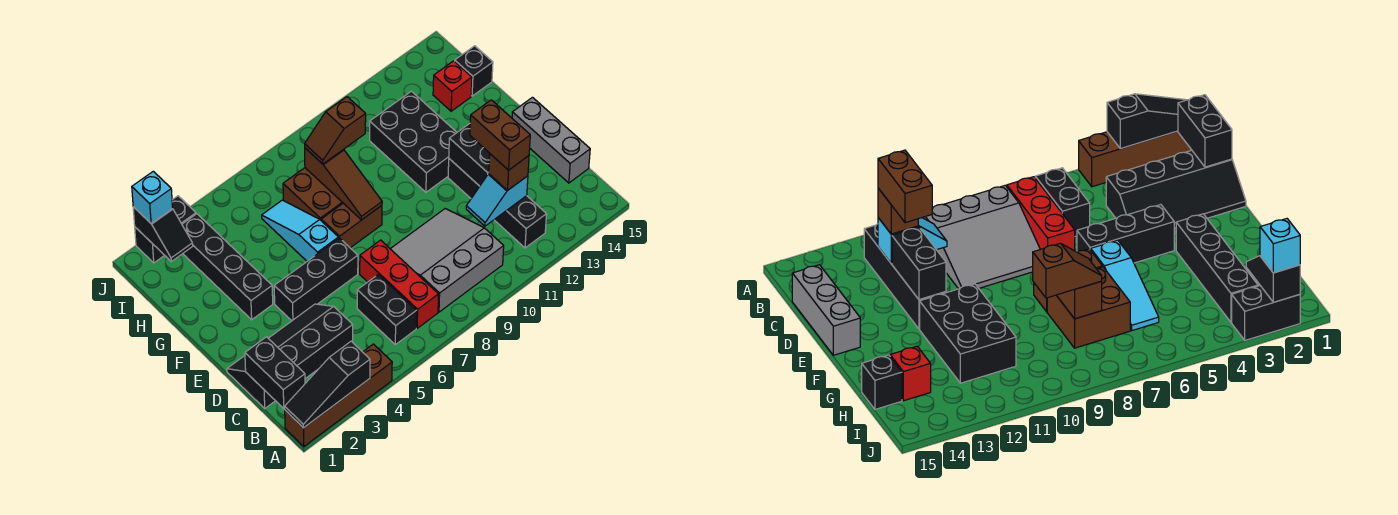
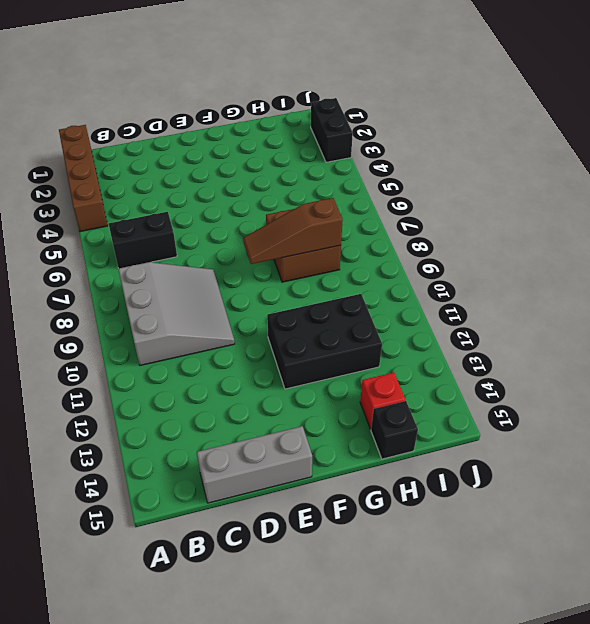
none -> red 1x3 brick [360,240,439,328]
none -> black 1x4 brick [448,159,547,248]
none -> black 2x4 slope [227,304,353,408]

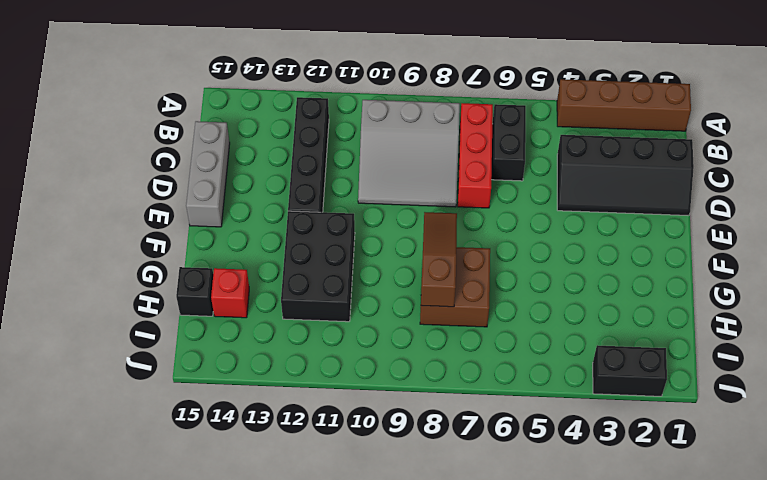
none -> black 1x3 brick [274,238,358,321]
none -> black 1x4 brick [182,214,273,320]
none -> cyan 1x3 slope [262,200,339,261]

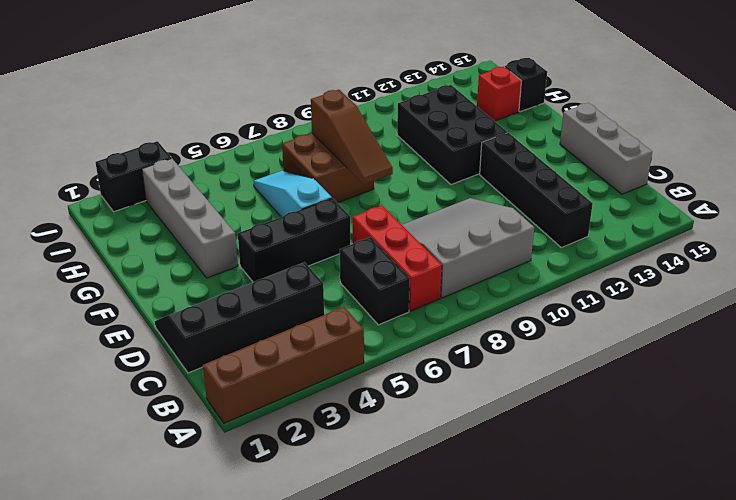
grey 1x4 brick [142,159,238,278] -> black 1x4 brick [182,214,273,320]
none -> brown 1x2 brick [321,203,382,248]
none -> black 1x3 slope [285,341,370,428]
none -> black 1x2 brick [245,337,305,408]

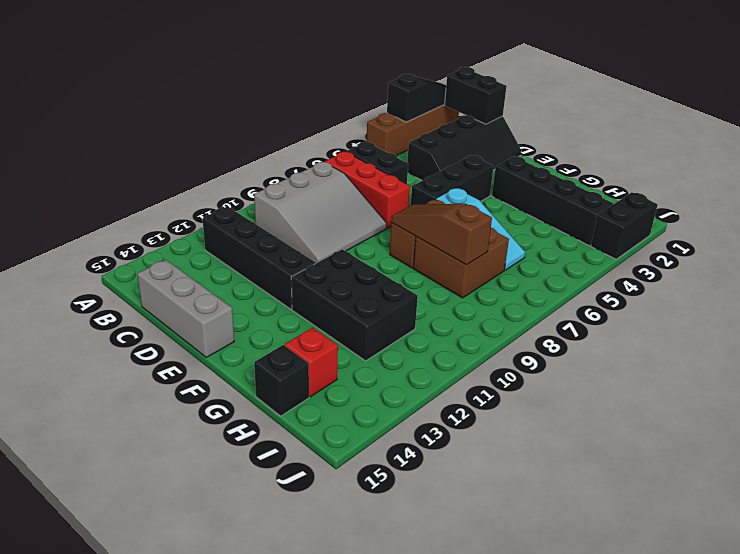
none -> cyan 1x2 slope [466,174,528,226]
none -> black 1x2 brick [449,123,490,186]
none -> black 1x2 slope [133,207,193,261]

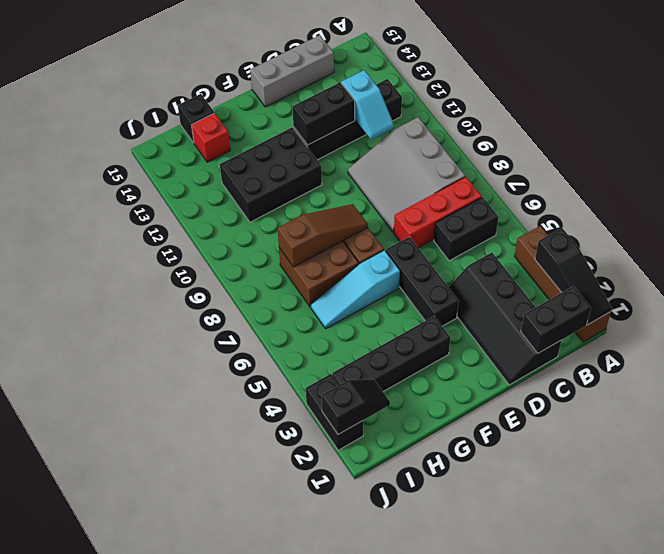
none -> brown 1x1 brick [489,154,529,191]
none -> brown 1x2 slope [305,97,366,164]
none -> cyan 1x1 brick [132,171,173,223]

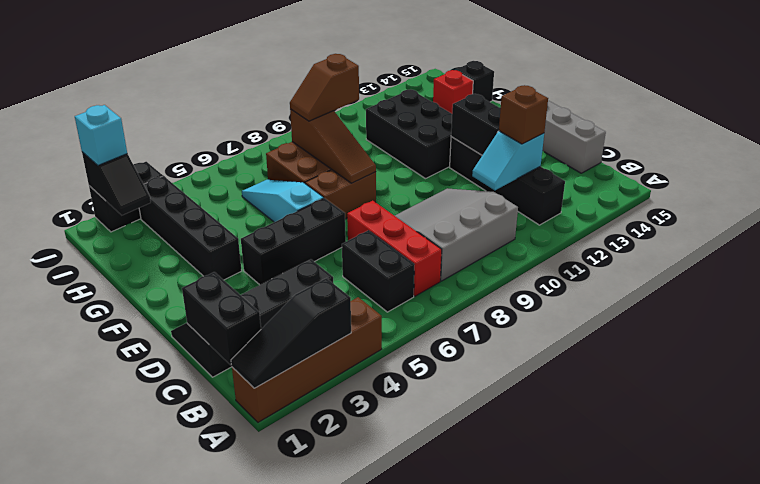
none -> brown 1x2 brick [470,100,530,170]

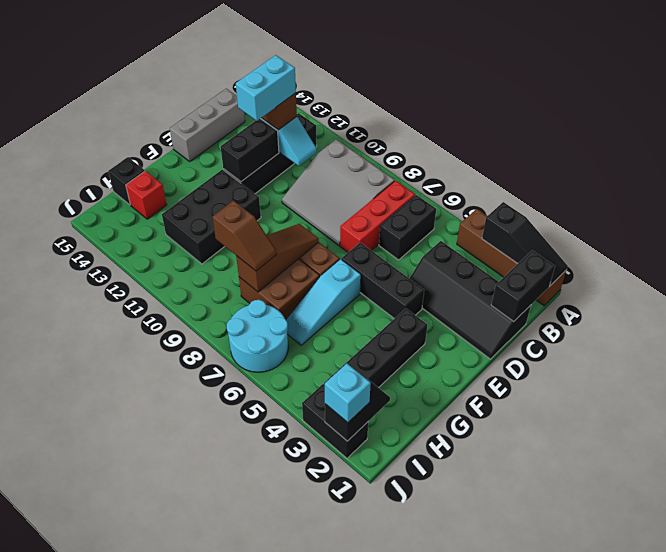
cyan 1x2 brick [236,55,296,121] -> brown 1x2 brick [470,100,530,170]
cyan 2x2 round brick [227,300,288,372] -> none

